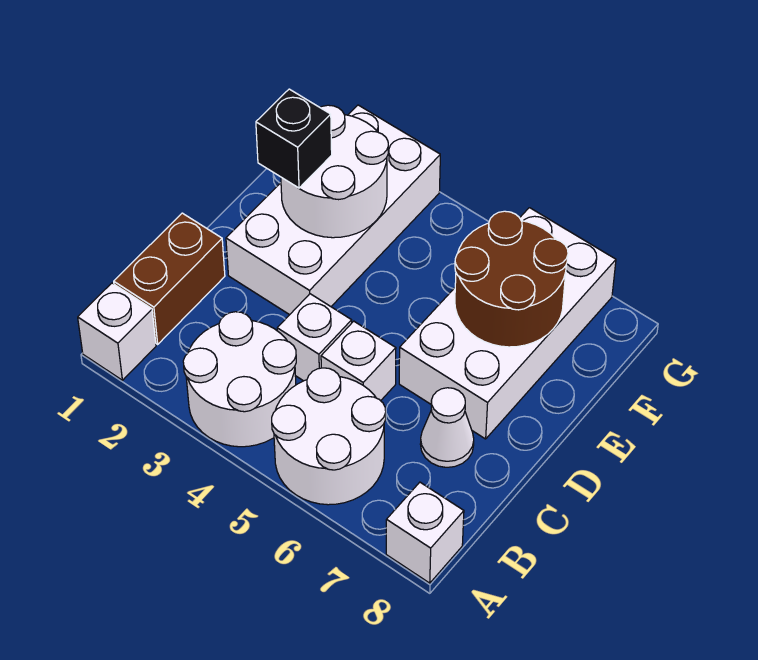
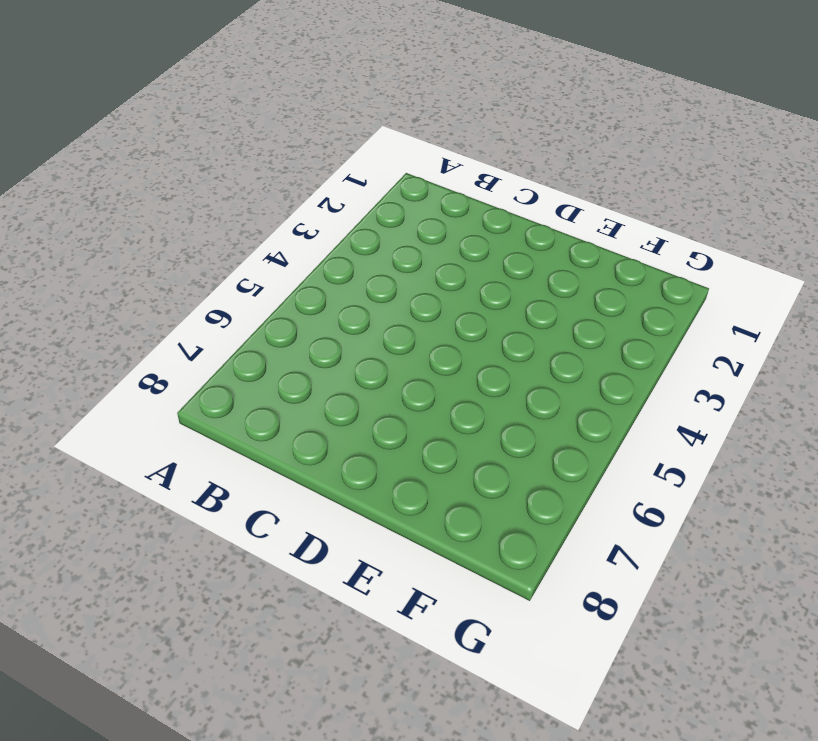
none -> white 1x1 brick [78,283,156,380]
none -> white 2x2 round brick [183,312,296,447]
none -> white 2x2 round brick [272,368,386,505]

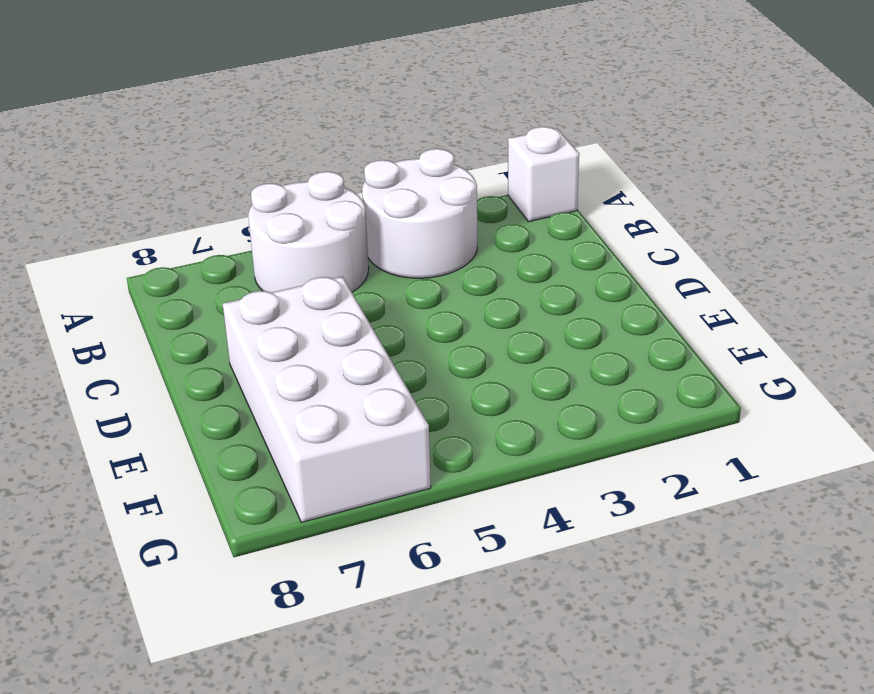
none -> white 1x1 brick [386,482,464,583]
none -> brown 1x2 brick [114,213,225,344]
none -> white 1x1 brick [277,294,352,381]

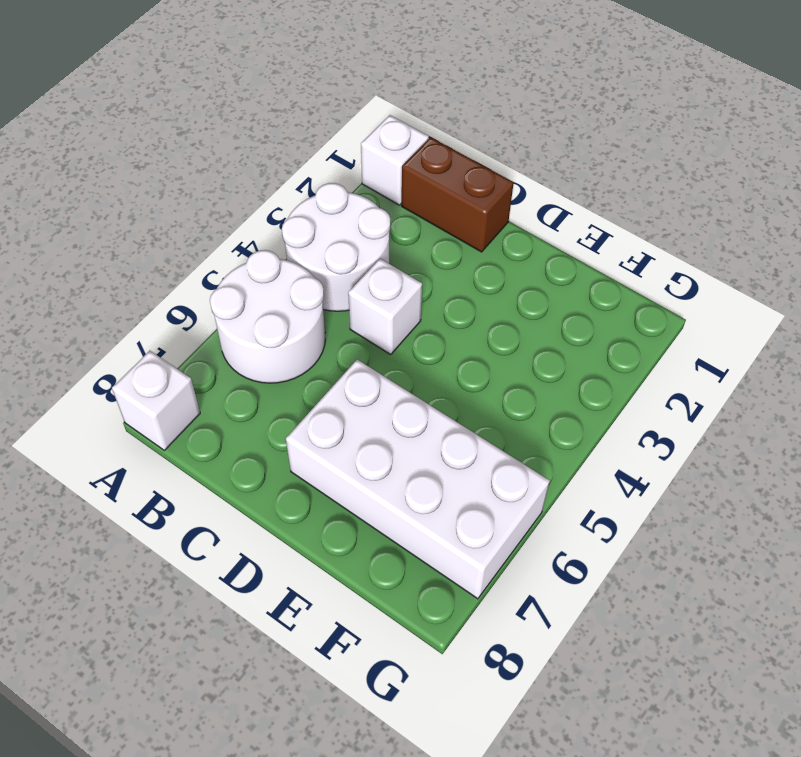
none -> white 1x1 brick [321,321,396,401]
none -> white 1x1 cone [420,388,474,467]
none -> white 2x4 brick [226,105,440,315]

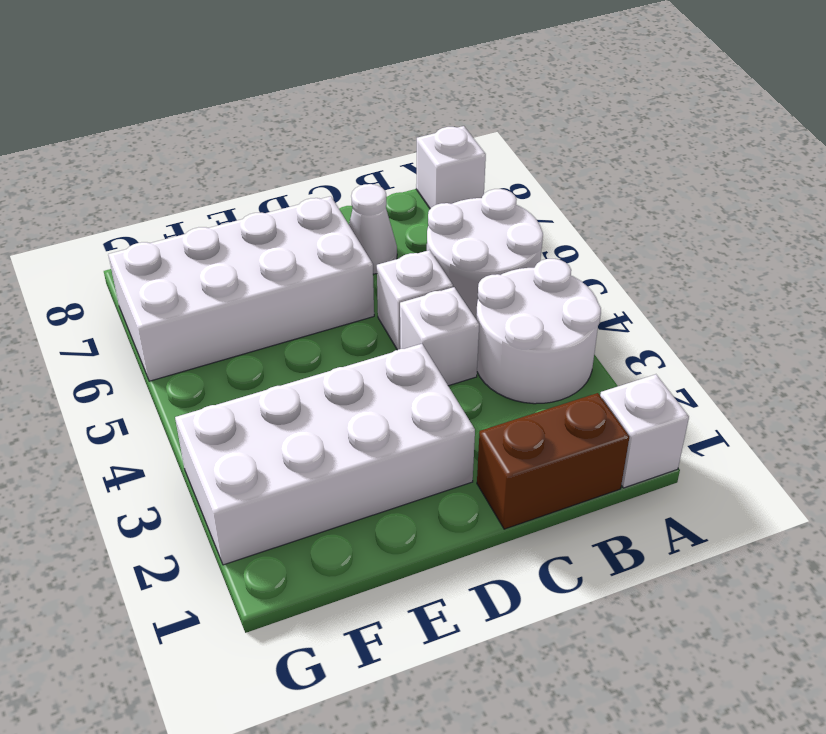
none -> white 2x2 round brick [281,105,388,238]
none -> brown 2x2 round brick [455,211,568,347]
none -> black 1x1 brick [256,89,332,188]

